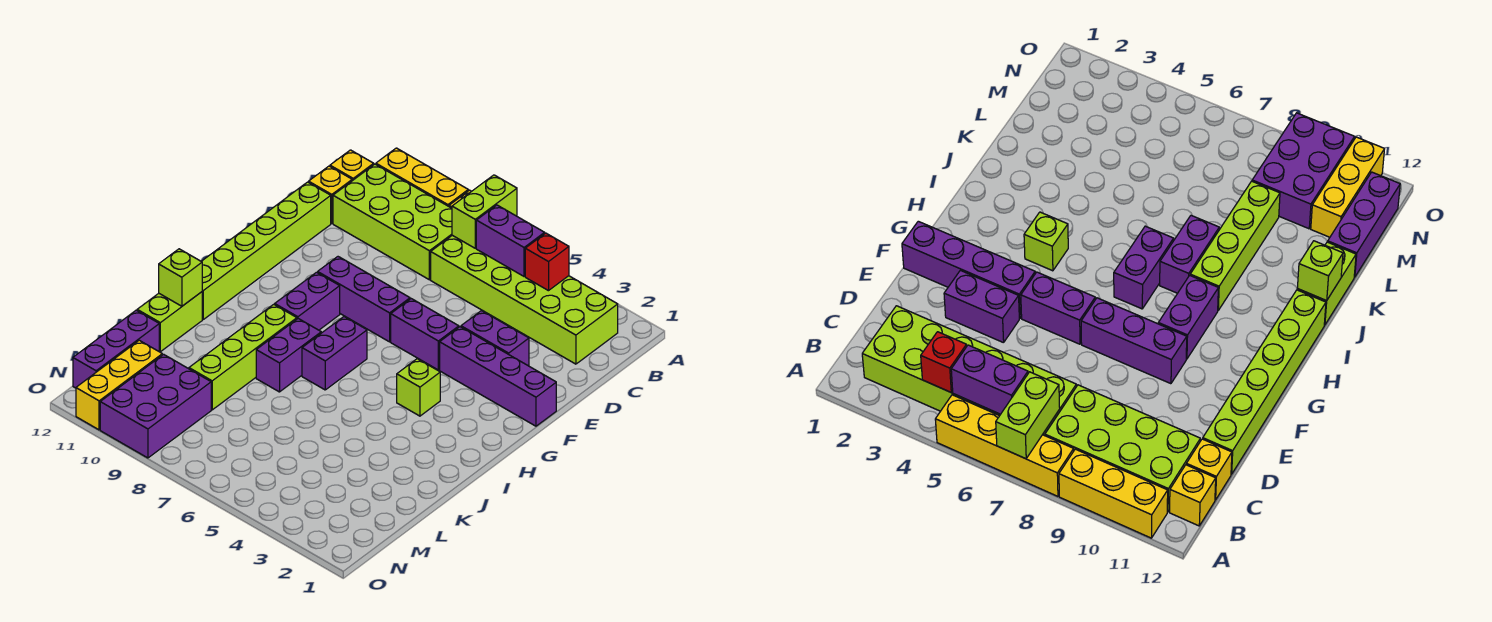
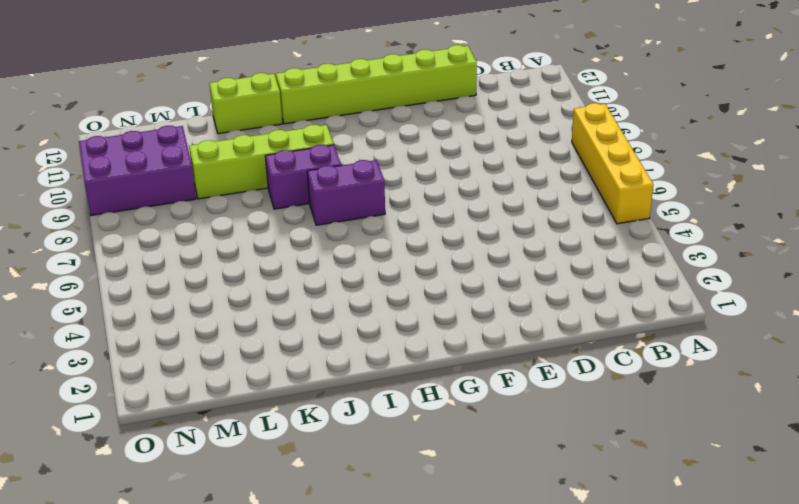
none -> yellow 1x3 brick [376,148,468,206]
none -> lime 2x6 brick [431,235,618,364]
none -> lime 2x4 brick [333,164,452,280]

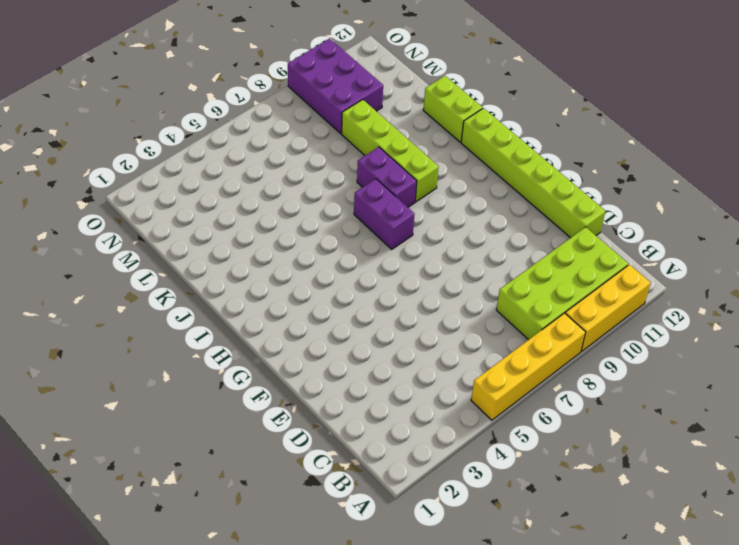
none -> lime 2x6 brick [431,235,618,364]
none -> yellow 1x1 brick [330,150,374,181]
none -> yellow 1x1 brick [309,166,352,223]

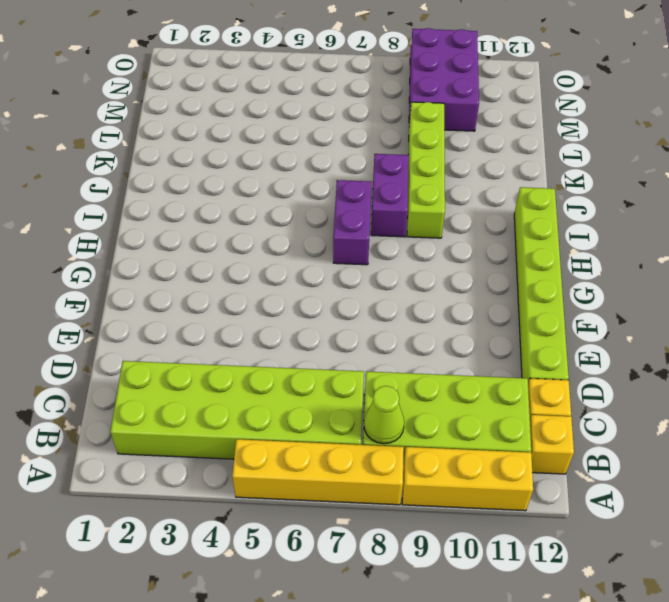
lime 1x1 cone [364,386,404,444] -> none
none -> purple 1x2 brick [461,311,529,366]
none -> purple 1x4 brick [440,327,556,426]
none -> purple 1x2 brick [391,299,459,370]

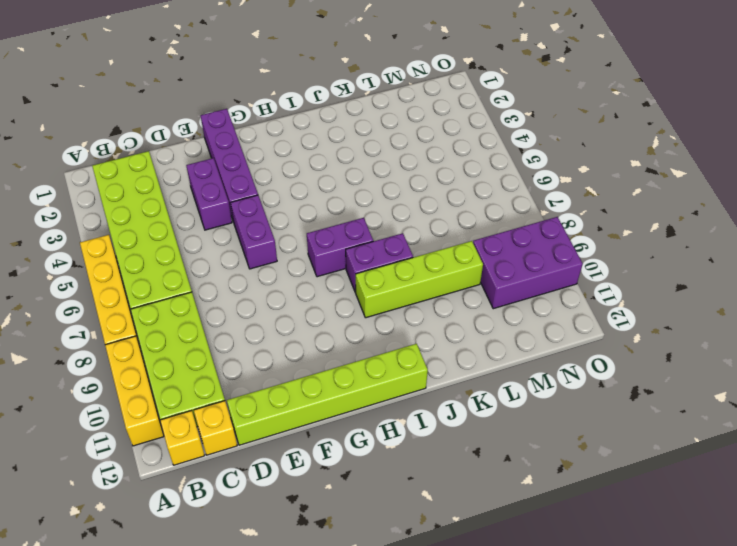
none -> purple 1x3 brick [318,257,410,342]
none -> purple 1x2 brick [275,272,340,330]
none -> lime 1x1 brick [397,359,440,416]

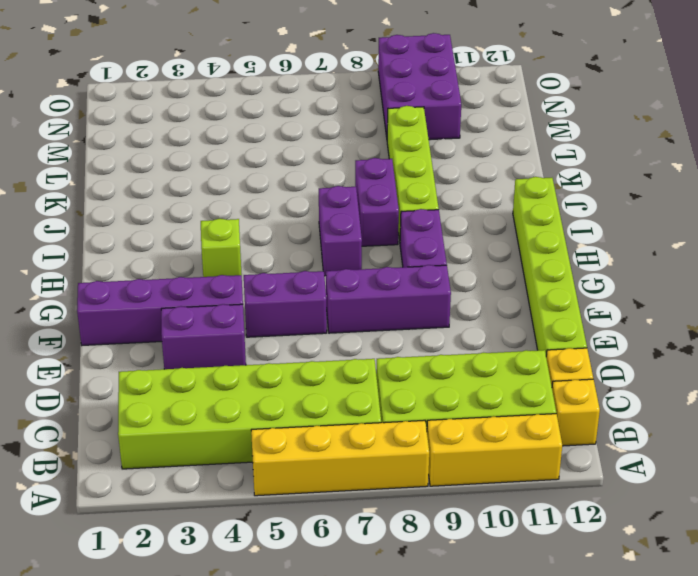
none -> lime 1x2 brick [137,292,202,352]
none -> purple 1x3 brick [73,310,159,388]
none -> yellow 1x3 brick [76,340,162,430]

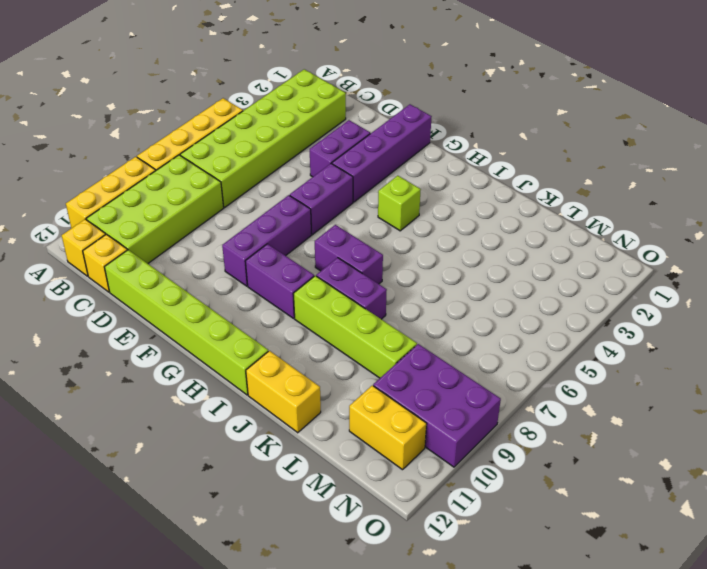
yellow 1x2 brick [246,351,321,433] -> lime 1x2 brick [137,292,202,352]
yellow 1x2 brick [349,385,427,470] -> yellow 1x3 brick [76,340,162,430]
none -> purple 1x3 brick [73,310,159,388]
none -> lime 1x2 brick [452,175,517,248]
none -> red 1x1 brick [525,233,569,291]

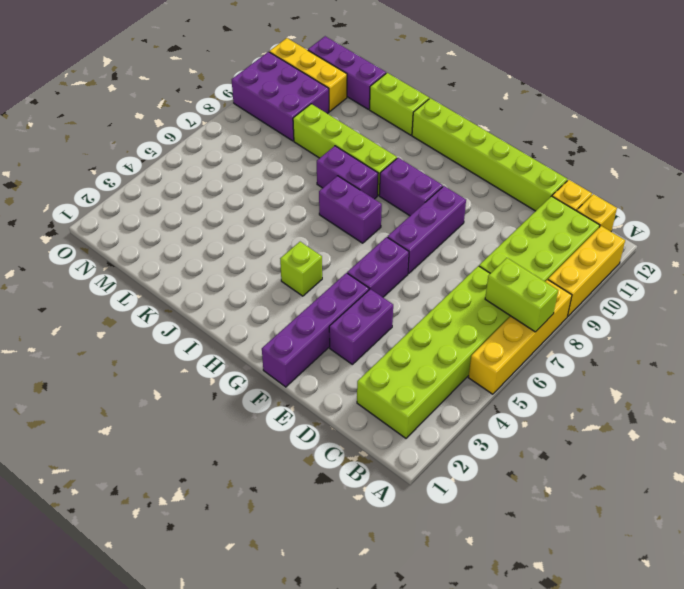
none -> red 1x1 brick [525,233,569,291]
none -> purple 1x2 brick [476,205,545,276]
none -> lime 1x1 brick [159,249,202,306]

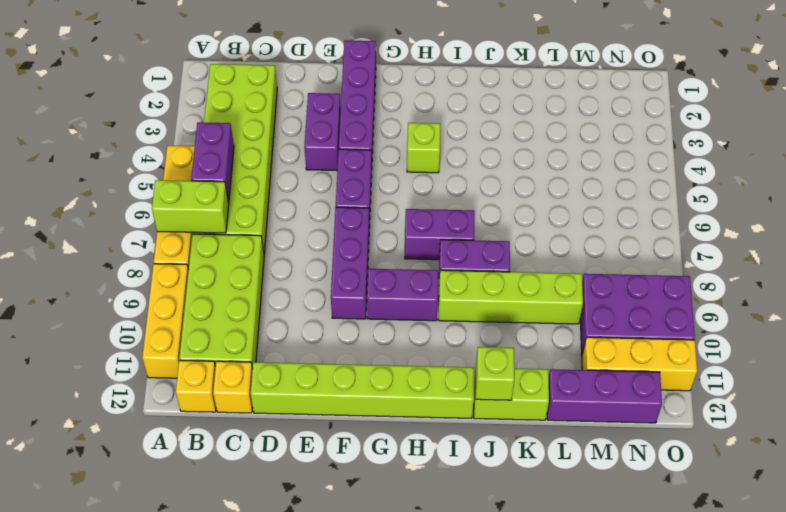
none -> red 1x1 brick [525,233,569,291]

